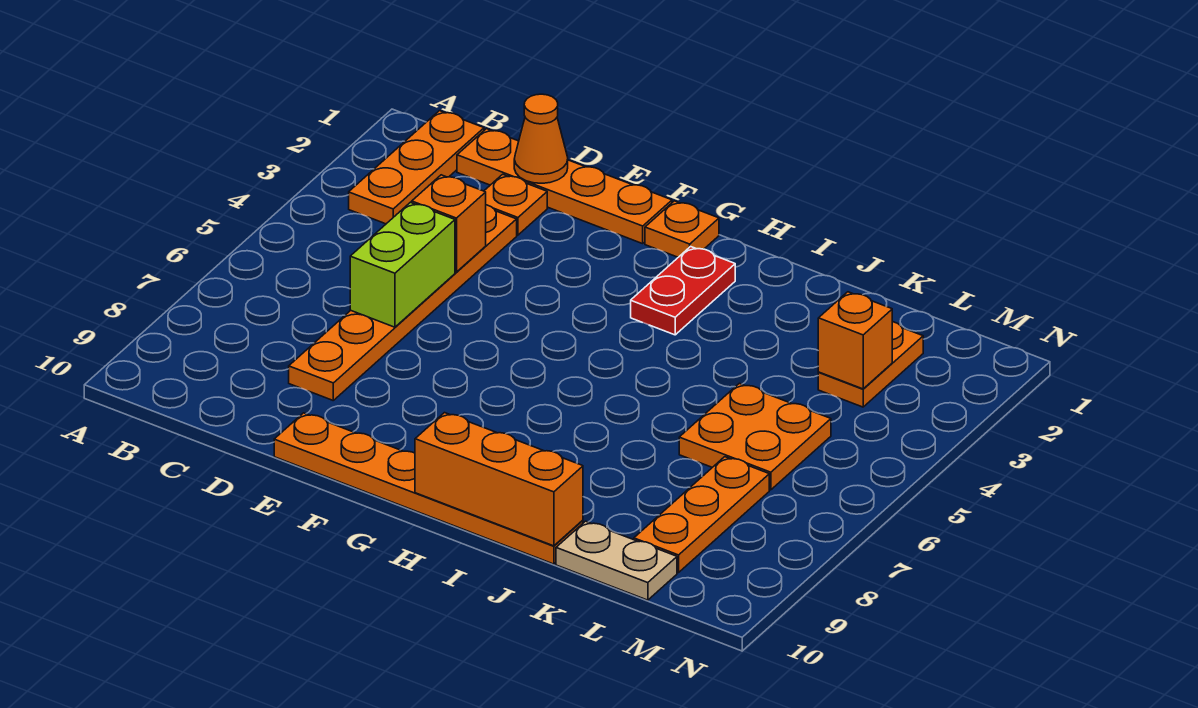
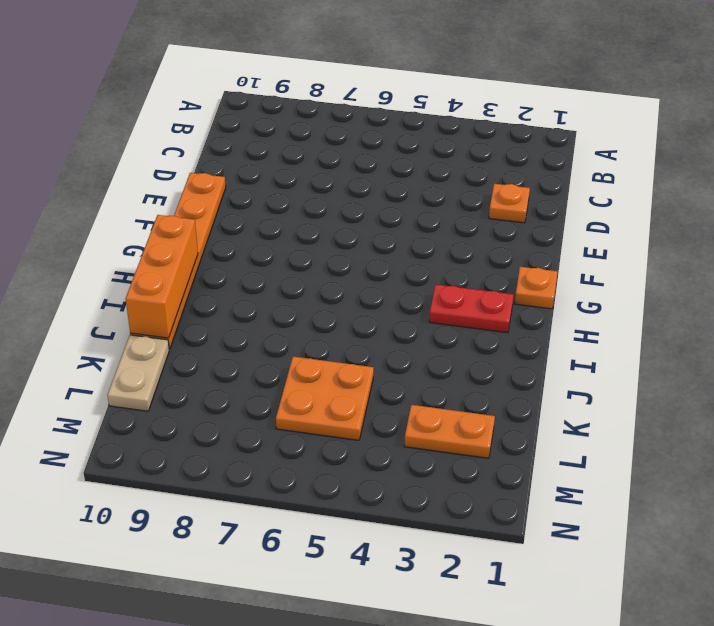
none -> orange 1x3 plate [349,111,484,224]
none -> orange 1x4 plate [457,129,672,244]
none -> orange 1x6 plate [289,205,517,400]

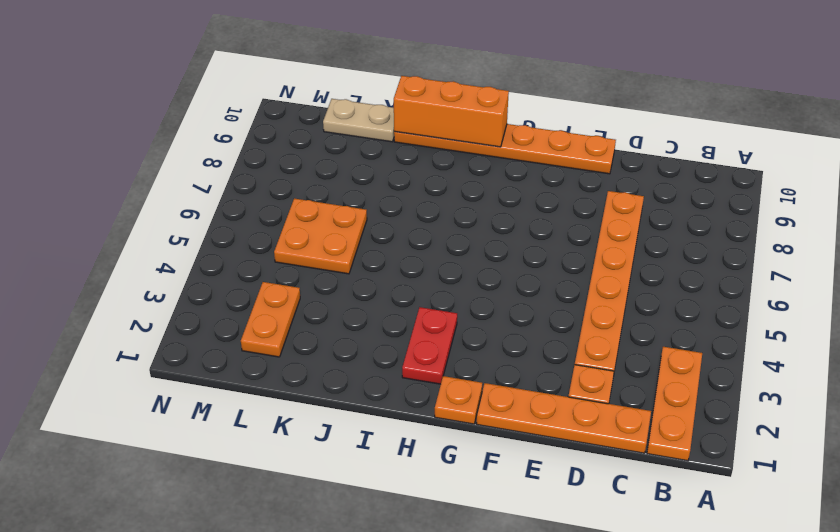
none -> orange 1x3 plate [634,457,769,573]
none -> orange 1x1 cone [514,94,568,183]
none -> orange 1x1 brick [412,175,486,272]

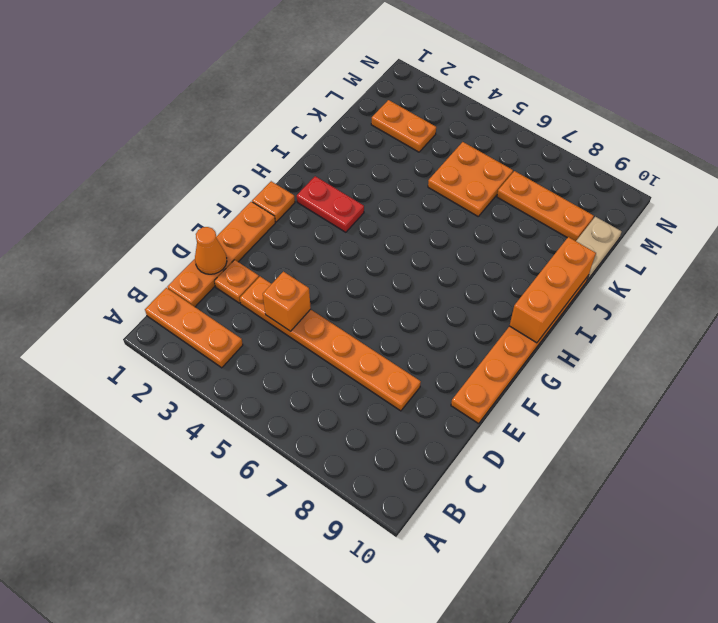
none -> lime 1x2 brick [350,202,455,327]
none -> orange 1x1 brick [818,292,892,389]

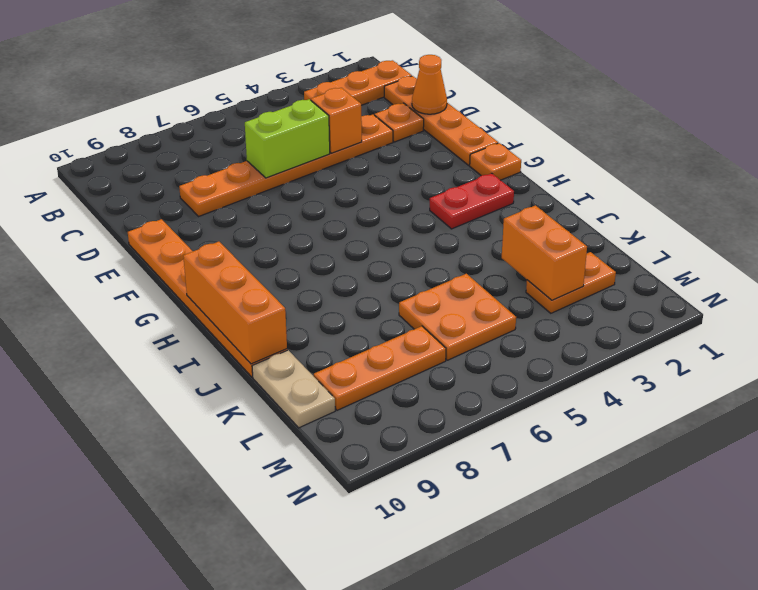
orange 1x2 brick [502,205,587,300] -> orange 1x1 brick [818,292,892,389]

